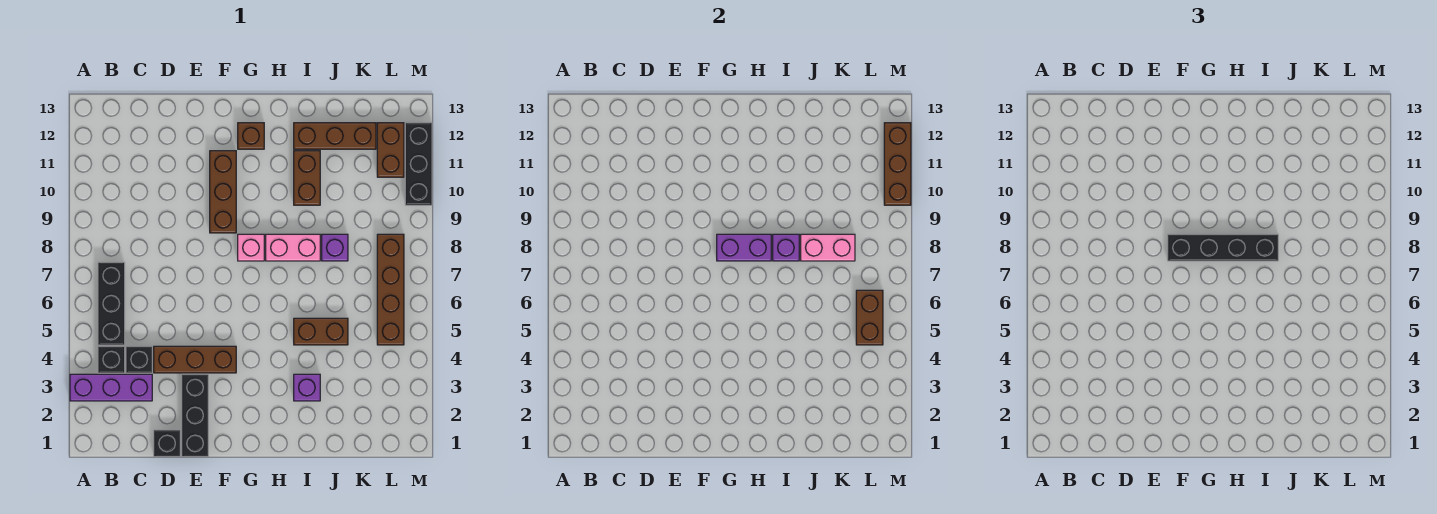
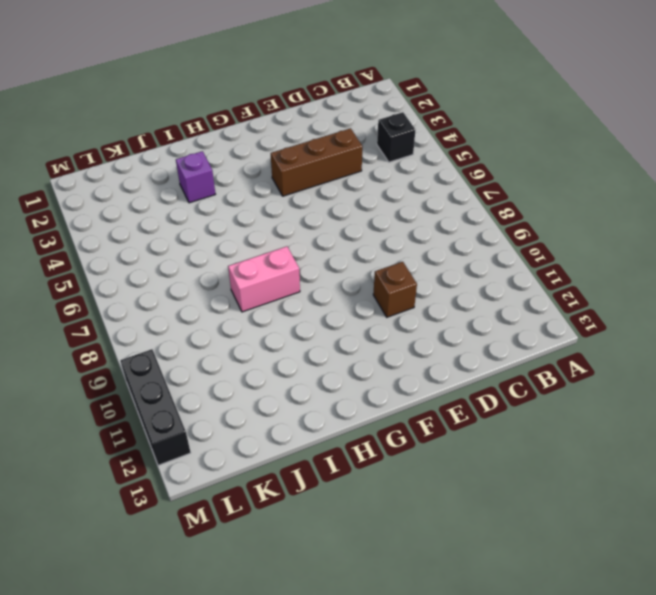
brown 1x1 brick [373,262,417,317] -> brown 1x1 brick moved to [238,123,264,149]
none -> purple 1x3 brick [70,374,152,401]
none -> black 1x3 brick [98,262,125,345]
none -> black 1x1 brick [126,346,152,373]

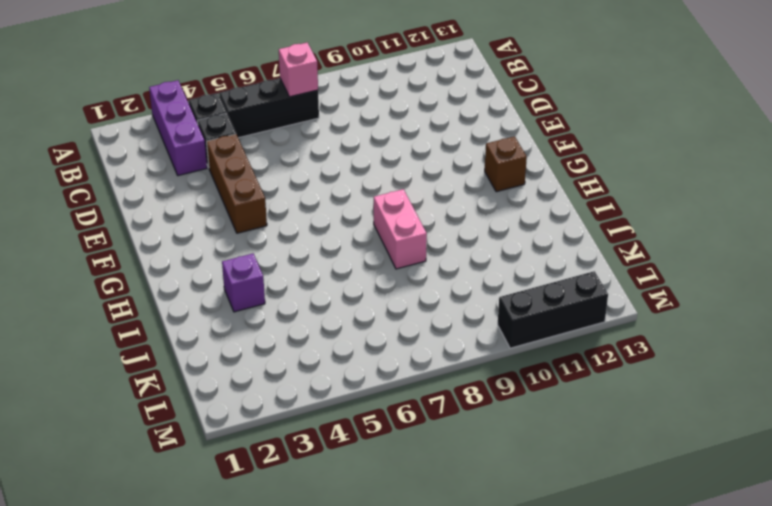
pink 1x1 brick [279,43,318,97] -> pink 1x1 brick moved to [238,234,264,261]
none -> black 1x1 brick [154,430,180,457]
none -> black 1x3 brick [182,374,208,457]
none -> brown 1x3 brick [210,151,236,233]

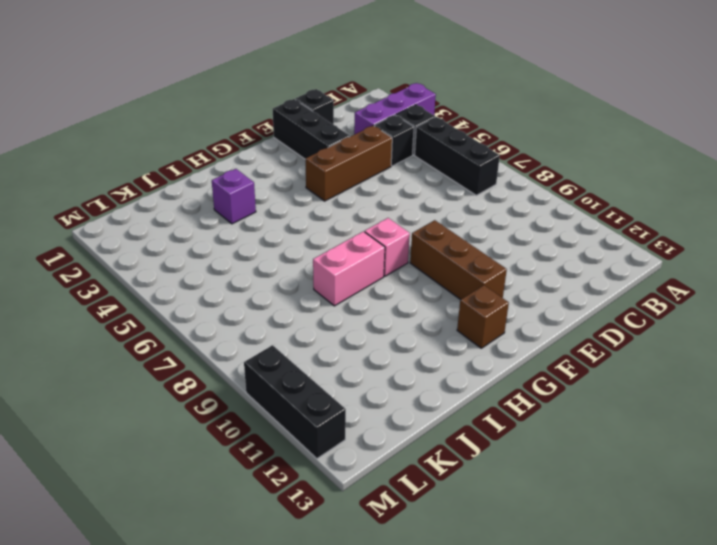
none -> brown 1x2 brick [294,318,348,345]
none -> brown 1x2 brick [294,151,320,205]
none -> brown 1x3 brick [294,123,376,149]

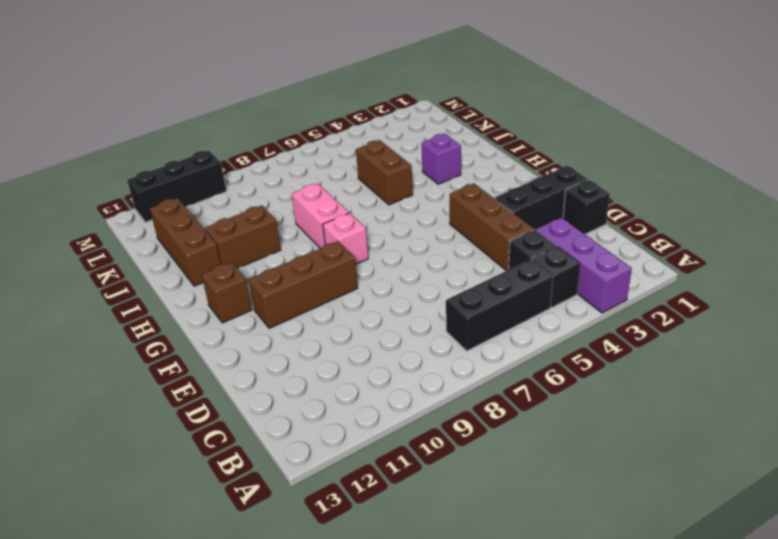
none -> purple 1x1 brick [322,234,348,261]
none -> brown 1x4 brick [377,234,404,345]
none -> brown 1x2 brick [377,123,404,177]

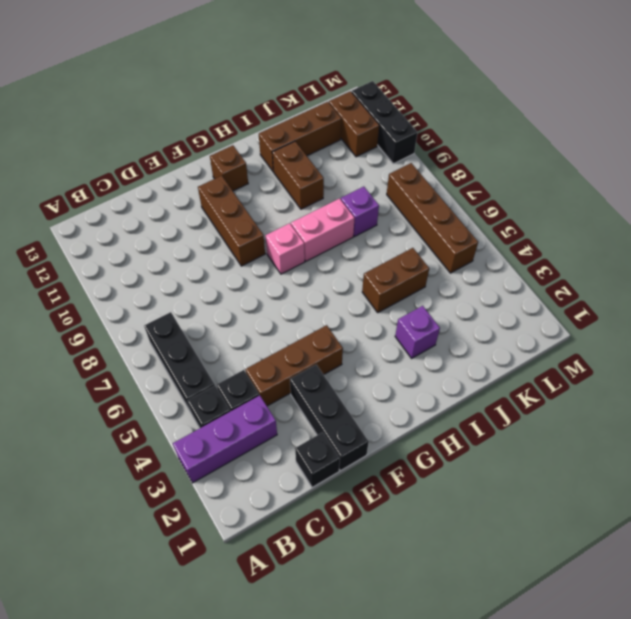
none -> purple 1x2 brick [717,234,771,261]
none -> purple 1x1 brick [773,234,799,261]
none -> pink 1x2 brick [801,234,855,261]

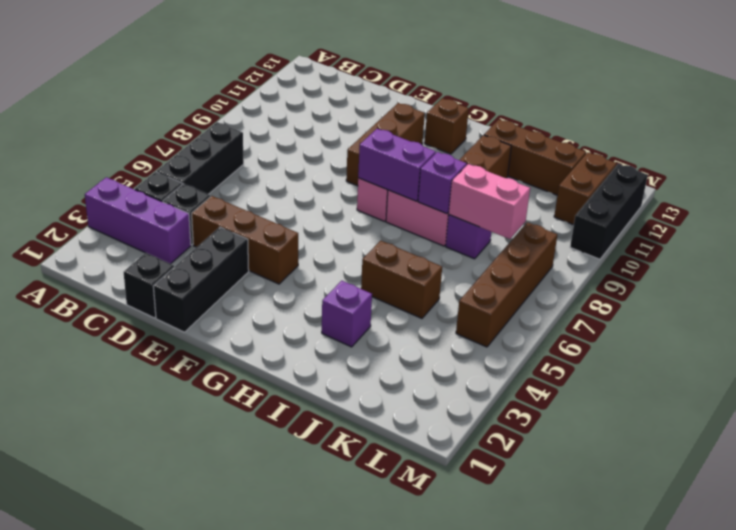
none -> brown 1x2 brick [856,290,883,345]
none -> brown 1x3 brick [884,123,911,205]
none -> black 1x4 brick [1168,234,1278,261]

